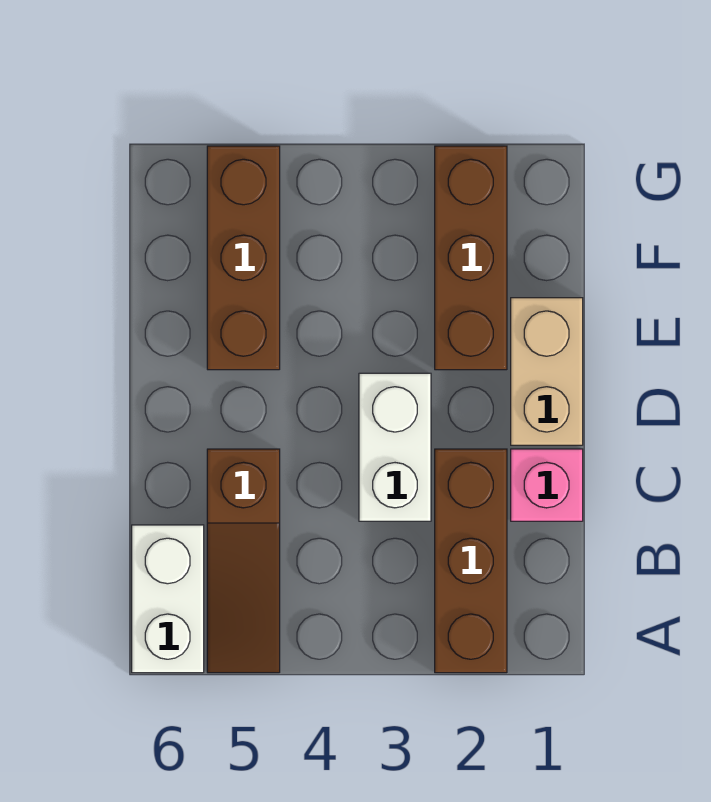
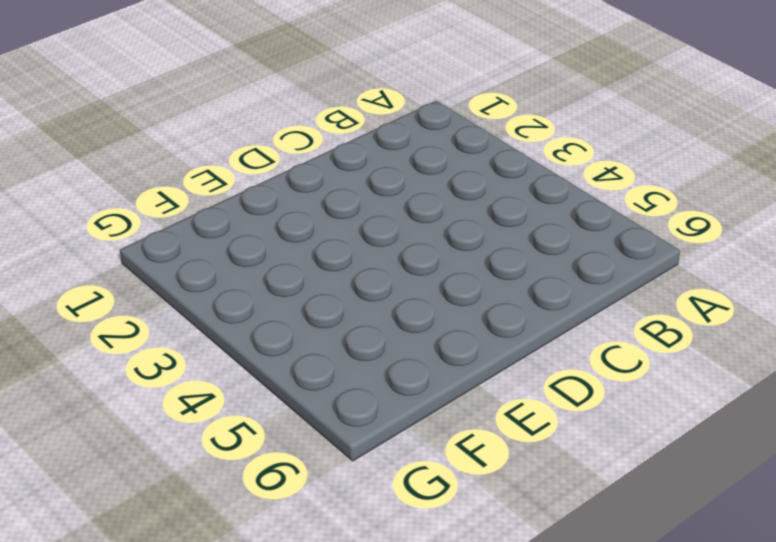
none -> brown 1x3 brick [435,449,507,673]
none -> brown 1x3 slope [207,449,280,673]

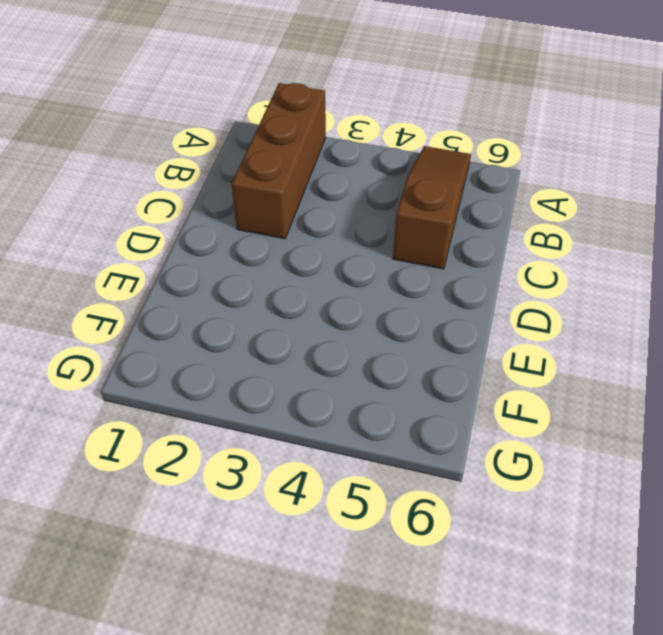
none -> white 1x2 brick [132,525,204,673]
none -> pink 1x1 brick [511,449,583,521]

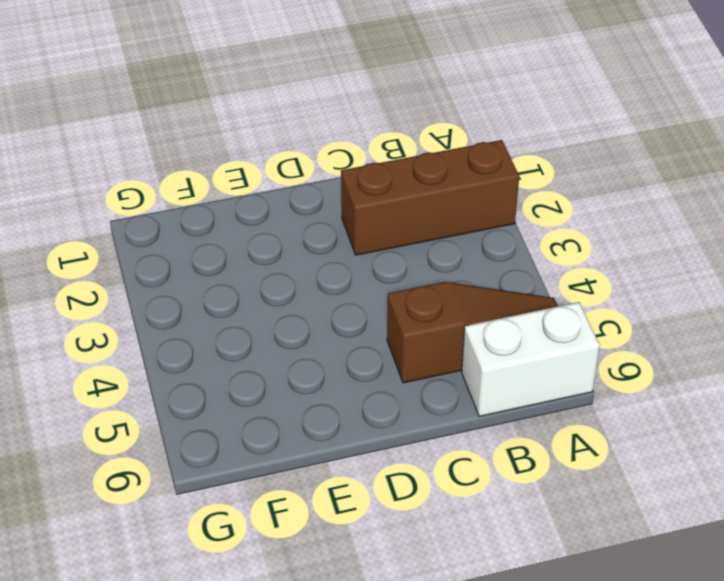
none -> pink 1x1 brick [511,449,583,521]
none -> white 1x2 brick [359,373,431,521]

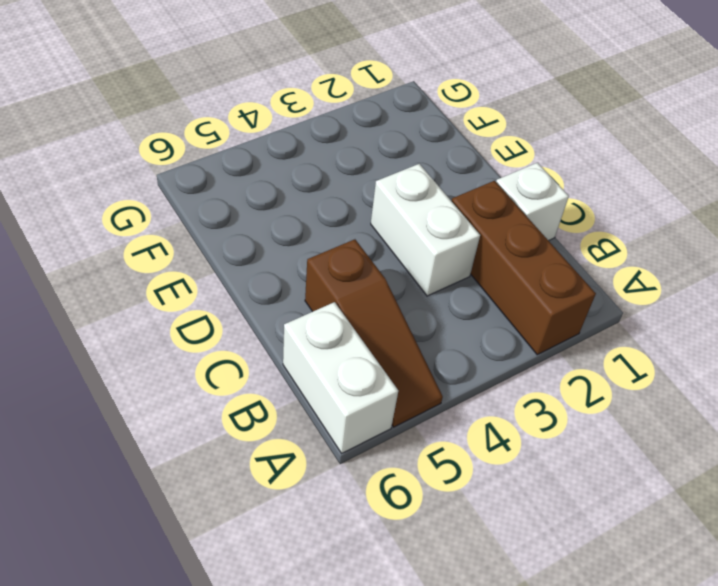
white 1x1 brick [496,163,569,241] -> pink 1x1 brick [511,449,583,521]
none -> tan 1x2 brick [511,298,583,445]
none -> brown 1x3 brick [435,146,507,370]

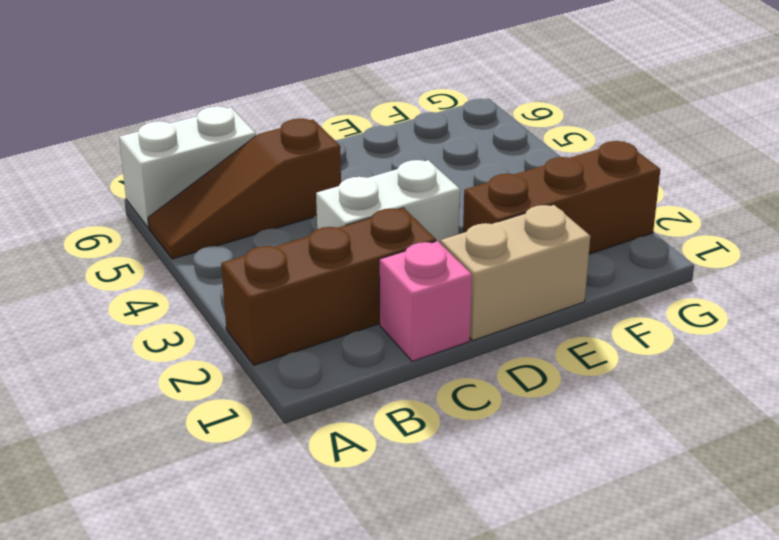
none -> brown 1x3 brick [207,146,280,370]

